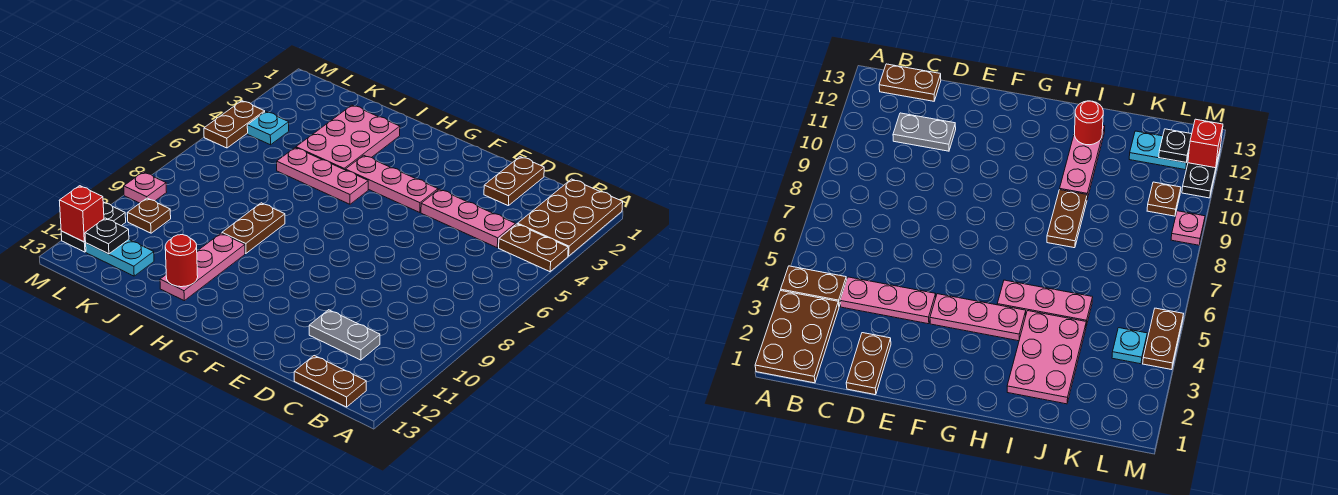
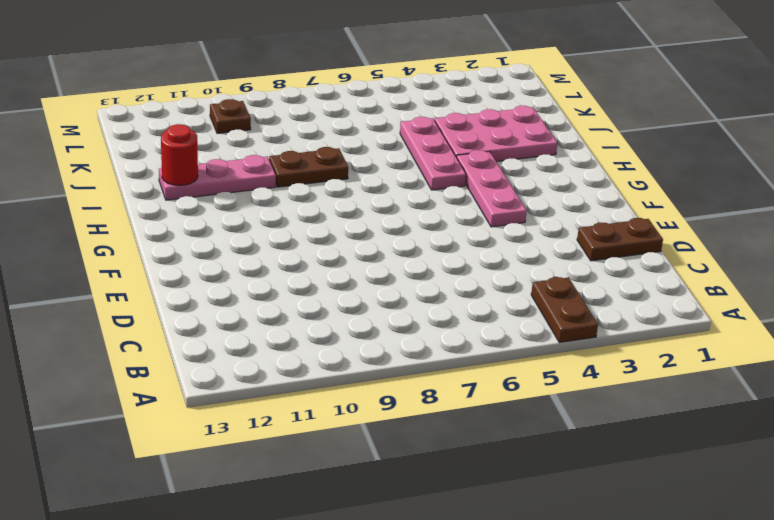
none -> brown 2x3 plate [518,179,623,256]
none -> brown 1x2 plate [294,356,366,407]
none -> pink 1x3 plate [421,189,515,248]

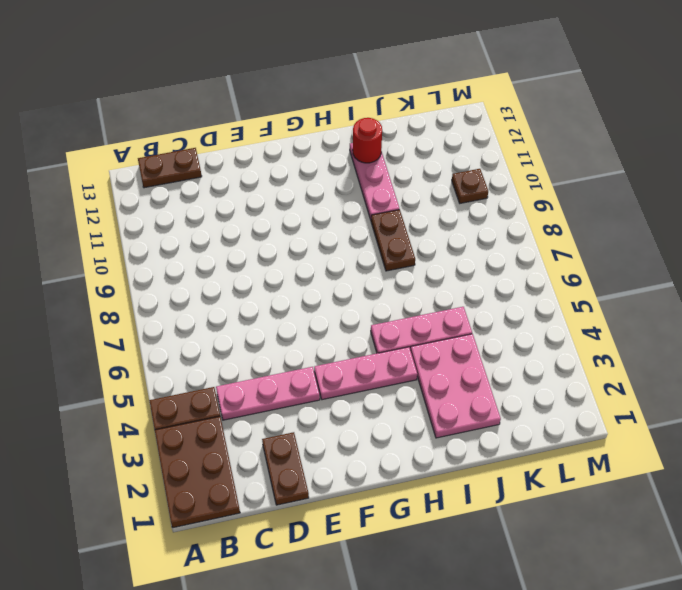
none -> grey 1x2 plate [309,310,380,360]
none -> cyan 1x2 plate [86,240,154,276]
none -> cyan 1x1 plate [247,112,289,145]

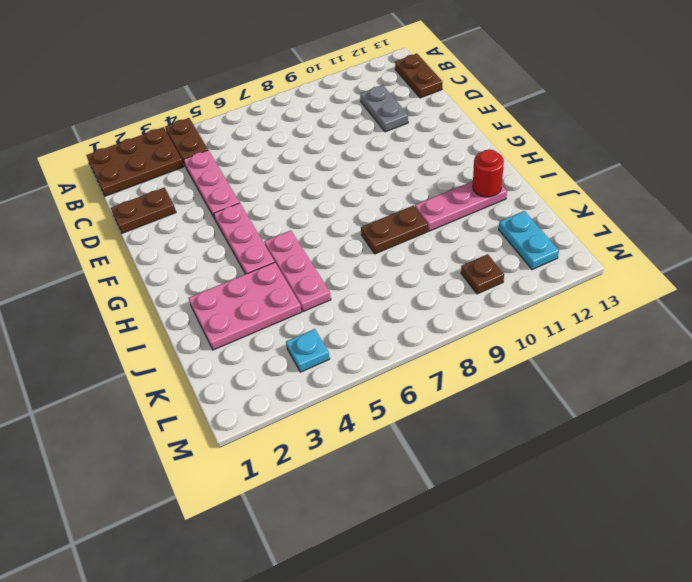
none -> brown 1x2 plate [204,101,265,148]
none -> pink 1x1 plate [124,172,166,203]
none -> black 1x2 plate [61,202,126,252]

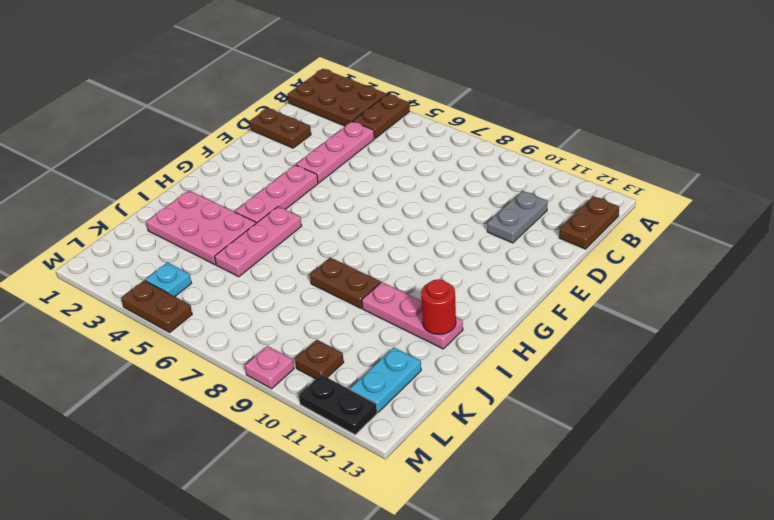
none -> black 1x1 plate [85,218,129,254]
none -> red 1x1 brick [59,186,104,242]

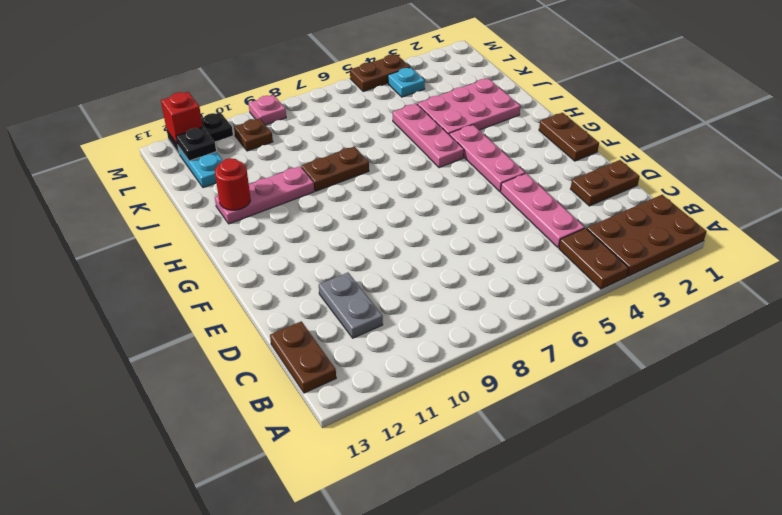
brown 1x2 plate [539,113,599,161] -> none

